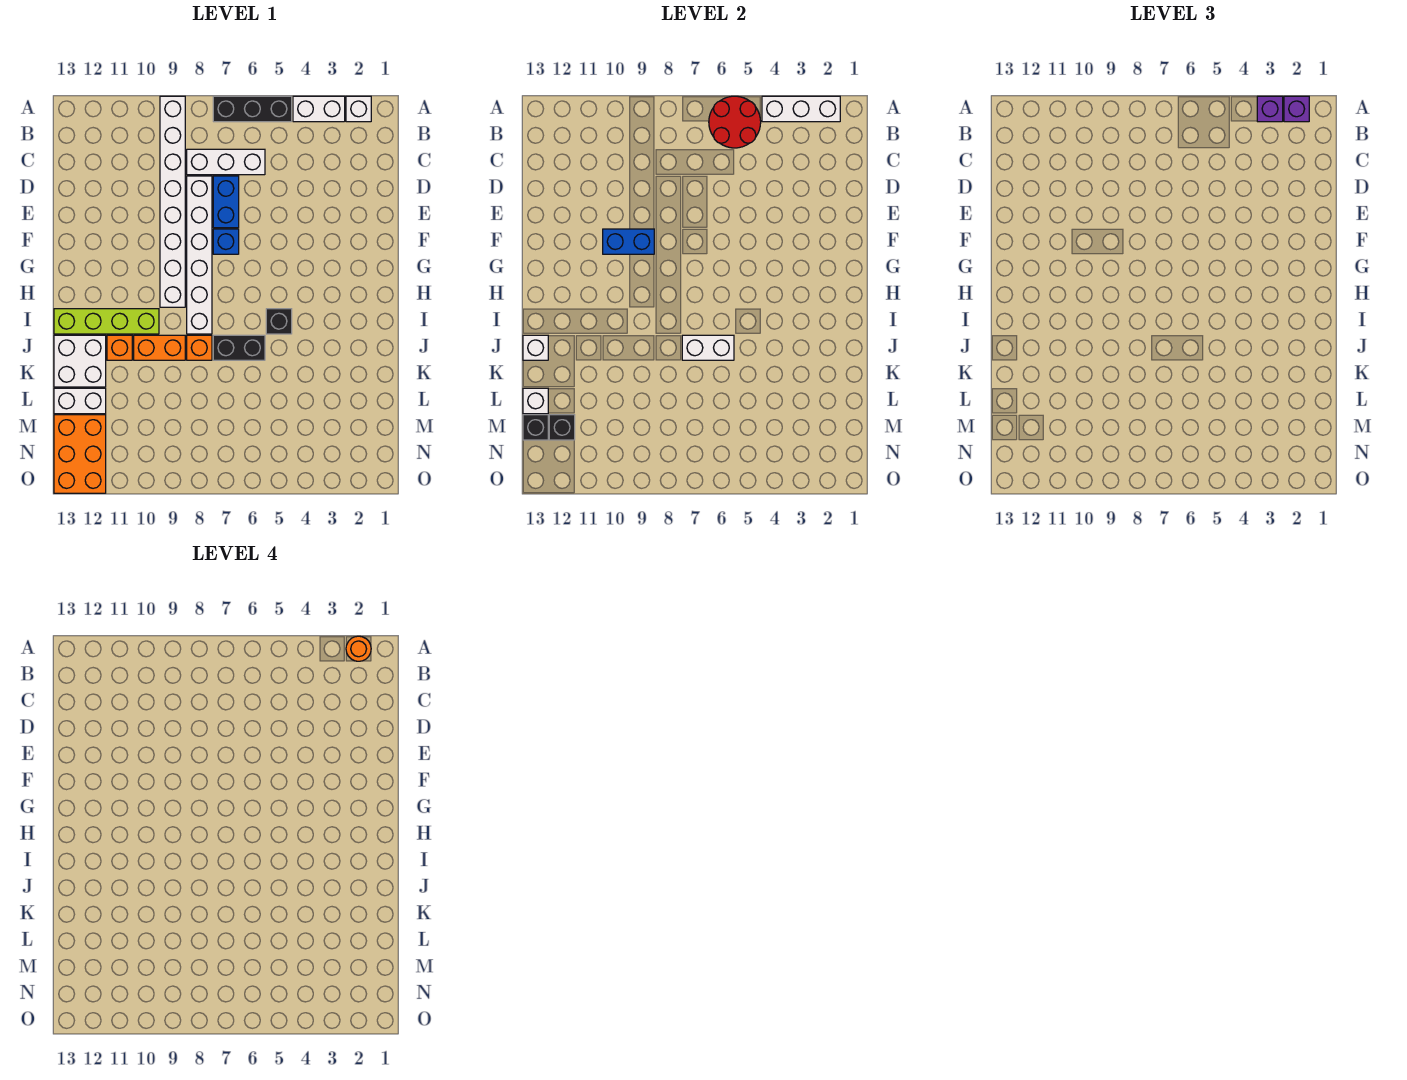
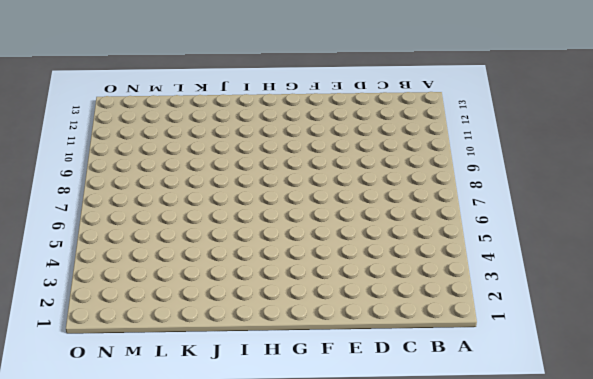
none -> white 1x1 brick [346,96,371,122]
none -> white 1x2 brick [293,96,345,122]
none -> black 1x3 brick [213,96,292,122]

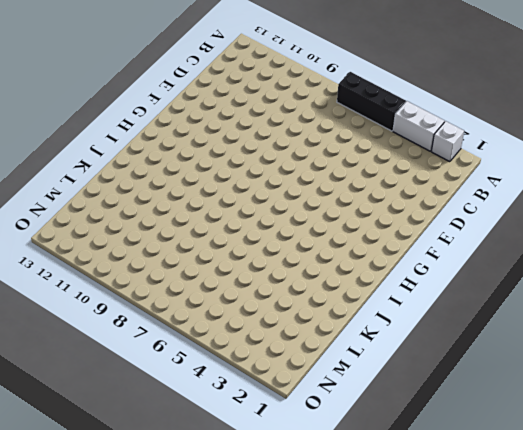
none -> white 1x8 brick [160,96,185,307]
none -> white 1x3 brick [187,149,265,175]
none -> blue 1x2 brick [213,176,239,228]

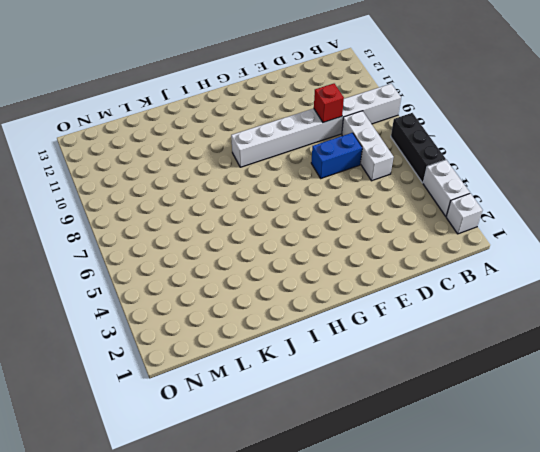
red 1x1 brick [314,84,344,122] -> none
none -> white 1x6 brick [187,176,212,334]
none -> blue 1x1 brick [213,229,239,254]
none -> black 1x1 brick [266,309,292,334]

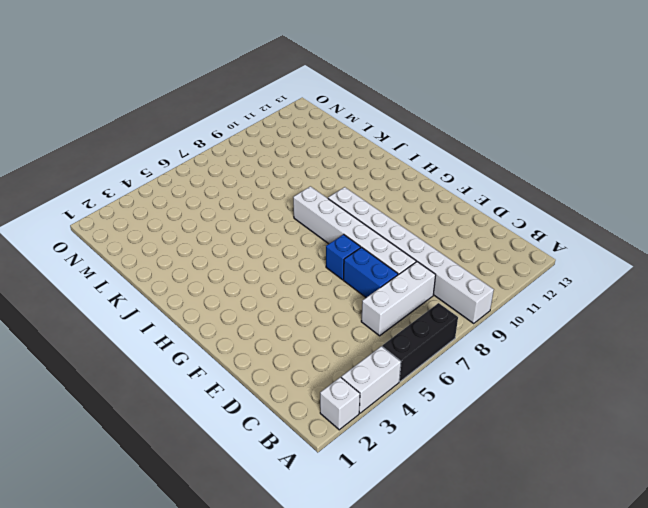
none -> black 1x1 brick [266,309,292,334]
none -> lime 1x4 brick [54,309,159,334]
none -> black 1x2 brick [213,335,265,360]

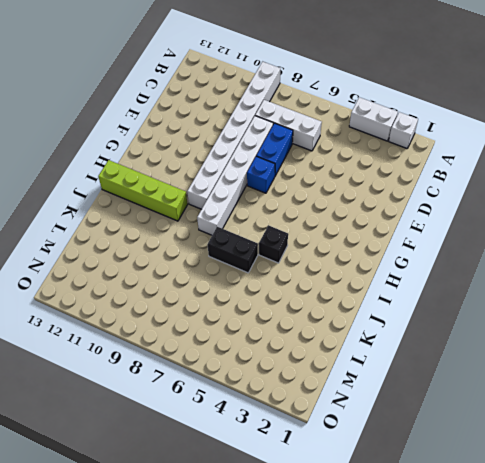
none -> black 1x3 brick [213,96,292,122]
none -> orange 1x1 brick [187,335,212,360]
none -> orange 1x2 brick [134,335,185,360]

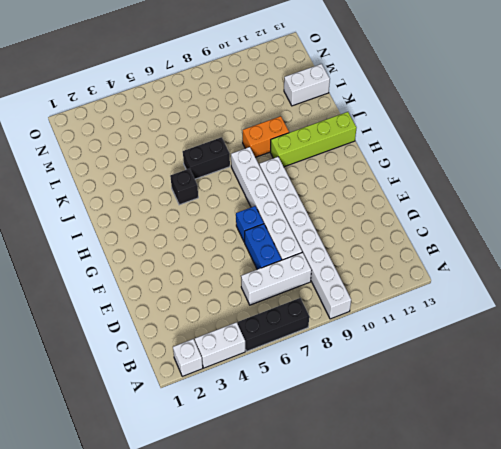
none -> orange 1x1 brick [187,335,212,360]
none -> orange 1x1 brick [107,335,132,360]
none -> white 2x2 brick [54,335,106,387]

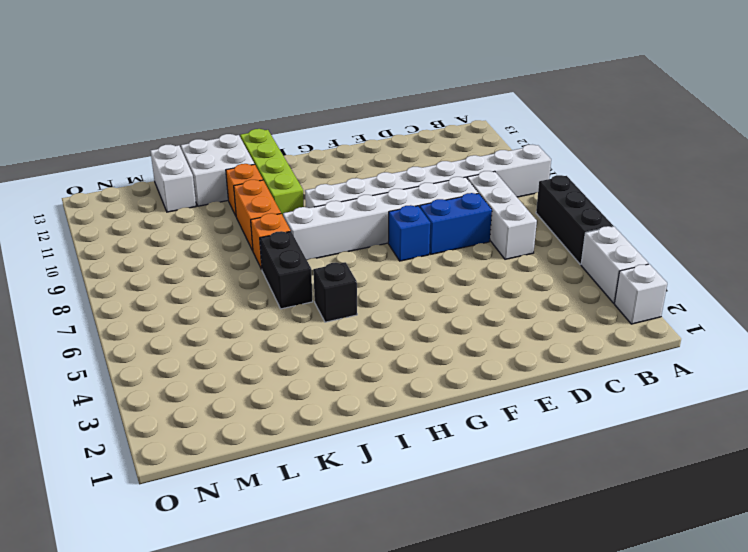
none -> orange 2x3 brick [54,415,106,493]
none -> white 1x3 brick [762,96,840,122]
none -> red 2x2 round brick [709,96,761,148]

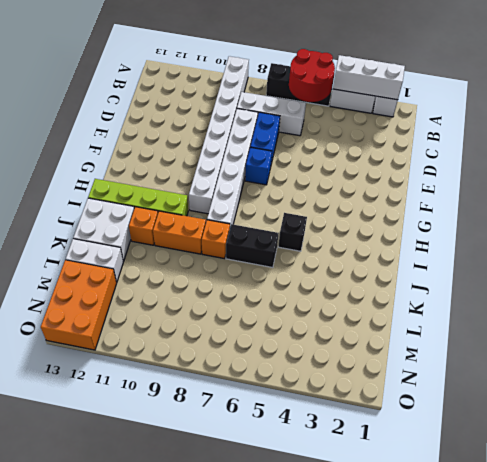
none -> blue 1x2 brick [603,229,654,254]
none -> white 1x2 brick [682,335,734,360]
none -> white 1x1 brick [523,335,548,360]

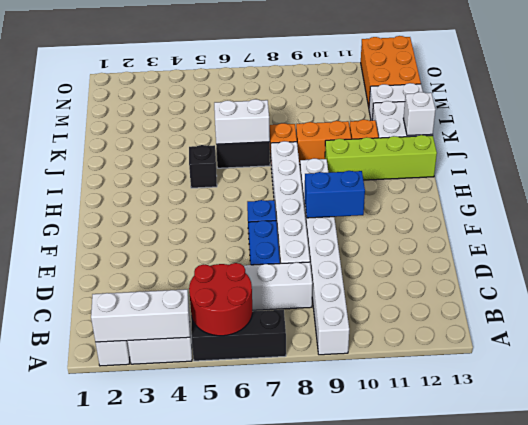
none -> white 1x1 brick [523,388,548,414]
none -> black 1x1 brick [549,415,575,440]
none -> black 1x1 brick [523,415,548,440]

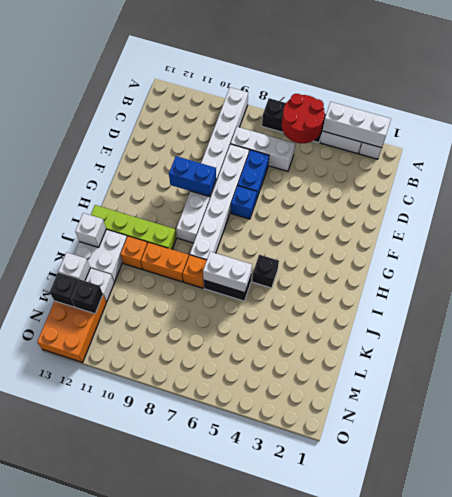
none -> purple 1x1 brick [1284,96,1309,122]
none -> purple 1x1 brick [1257,96,1283,122]
none -> orange 1x1 round brick [346,636,371,661]

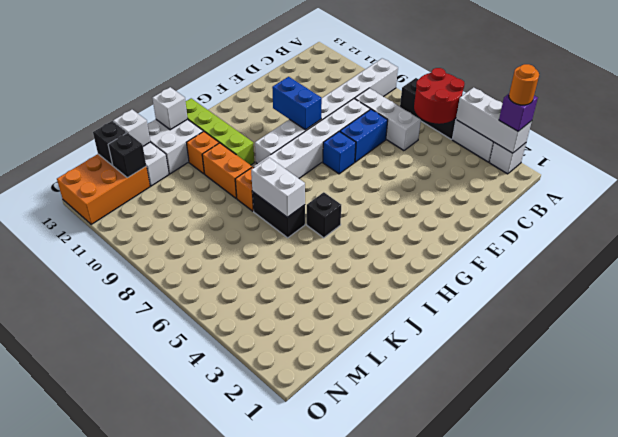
none -> purple 1x1 brick [1257,96,1283,122]

